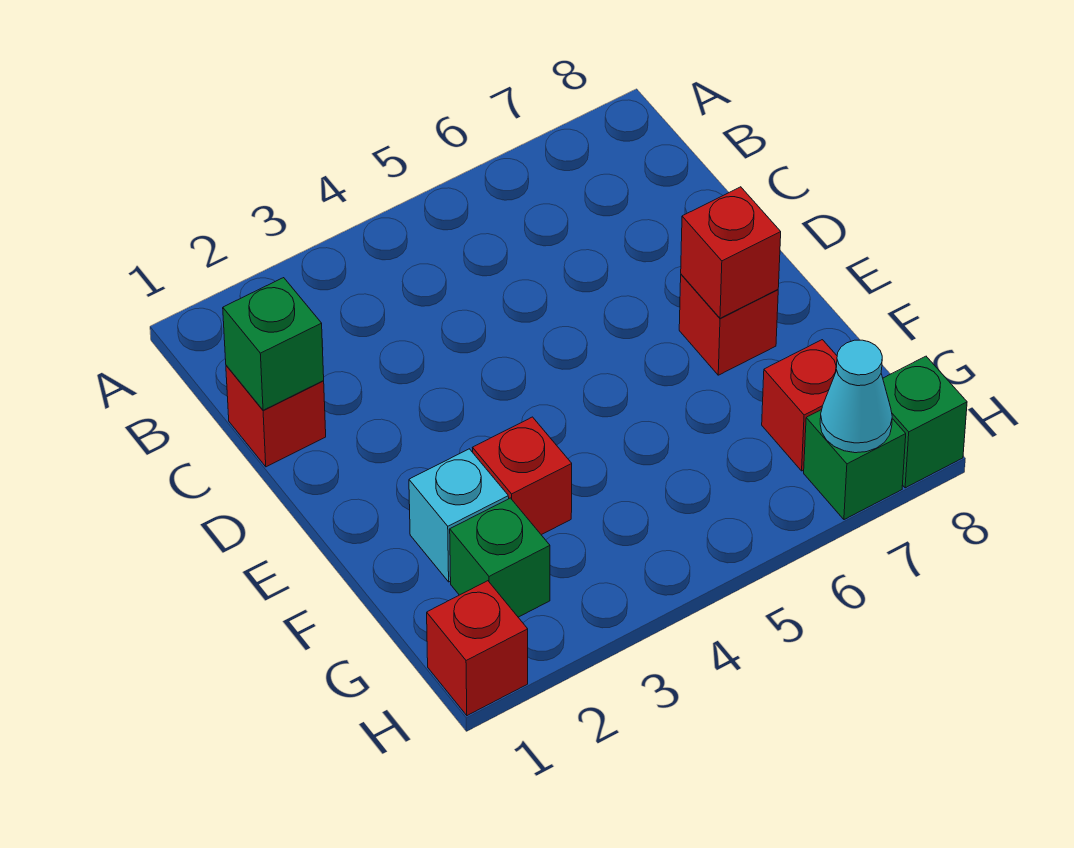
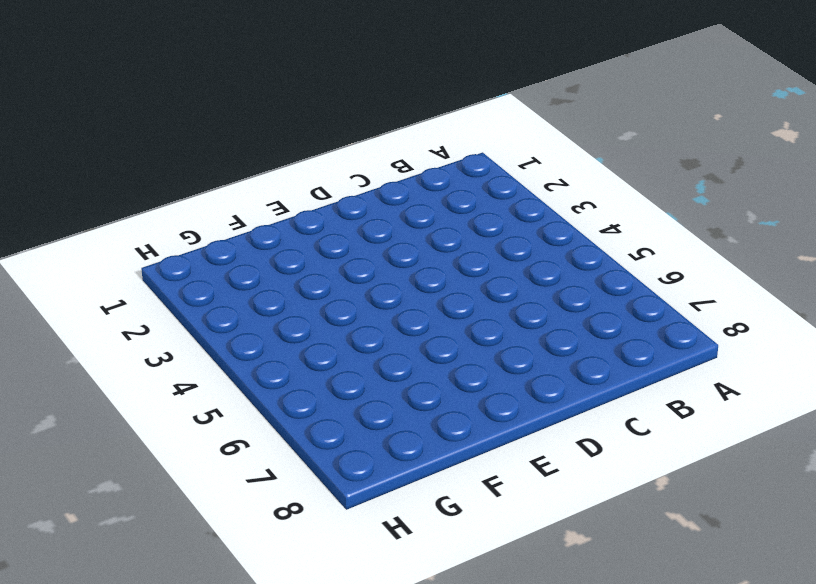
none -> red 1x1 brick [226,365,326,467]
none -> red 1x1 brick [679,274,778,375]
none -> cyan 1x1 brick [409,449,509,582]

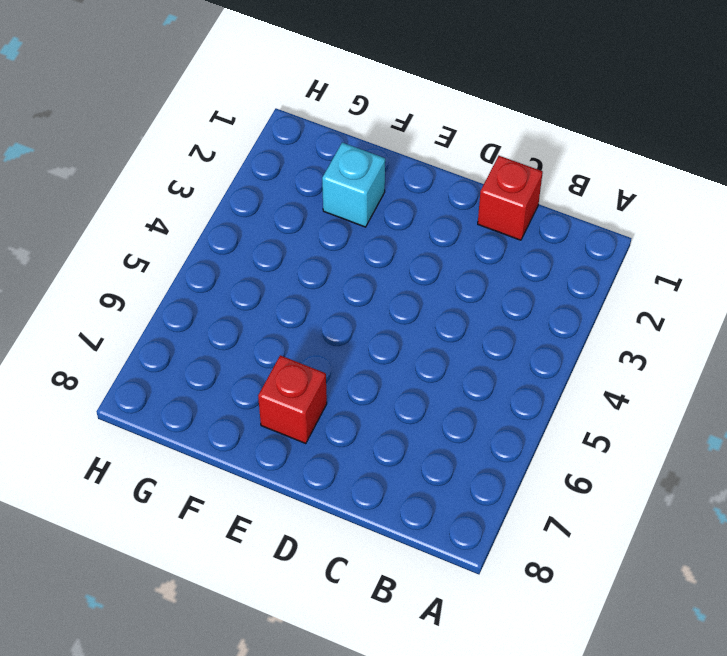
none -> red 1x1 brick [473,417,572,535]
none -> green 1x1 brick [450,498,550,617]
none -> red 1x1 brick [762,340,837,471]

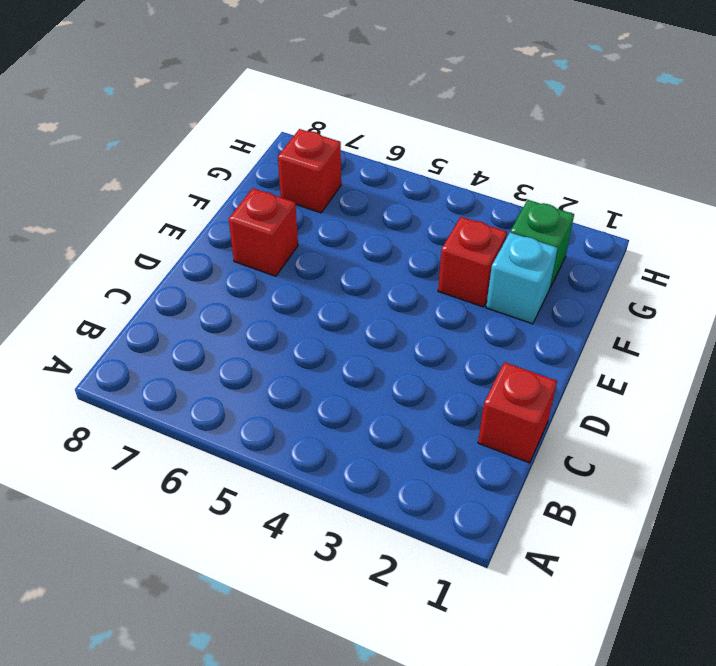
none -> red 1x1 brick [427,581,528,716]
none -> green 1x1 brick [804,410,906,520]
none -> green 1x1 brick [883,356,967,488]

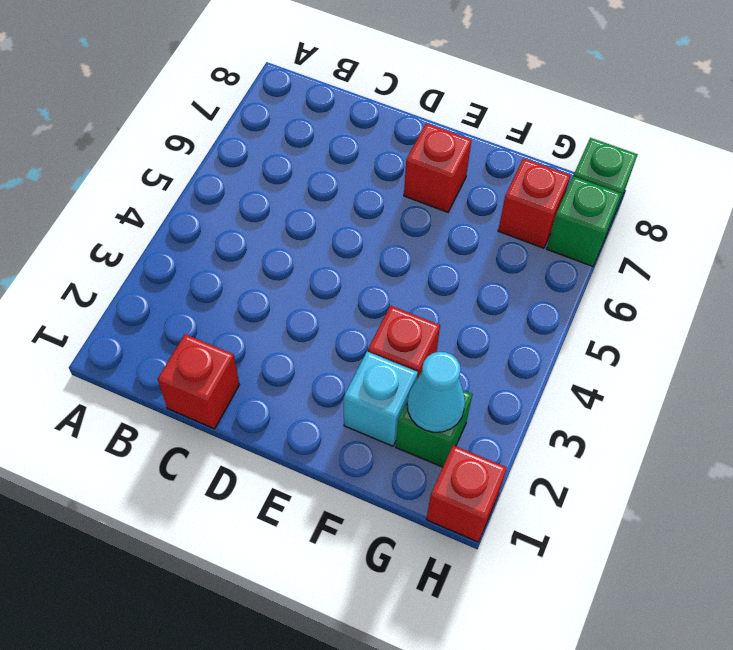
cyan 1x1 cone [407,352,465,432] -> cyan 1x1 cone moved to [820,340,892,453]
none -> green 1x1 brick [223,278,324,410]
none -> red 1x1 brick [681,187,781,318]

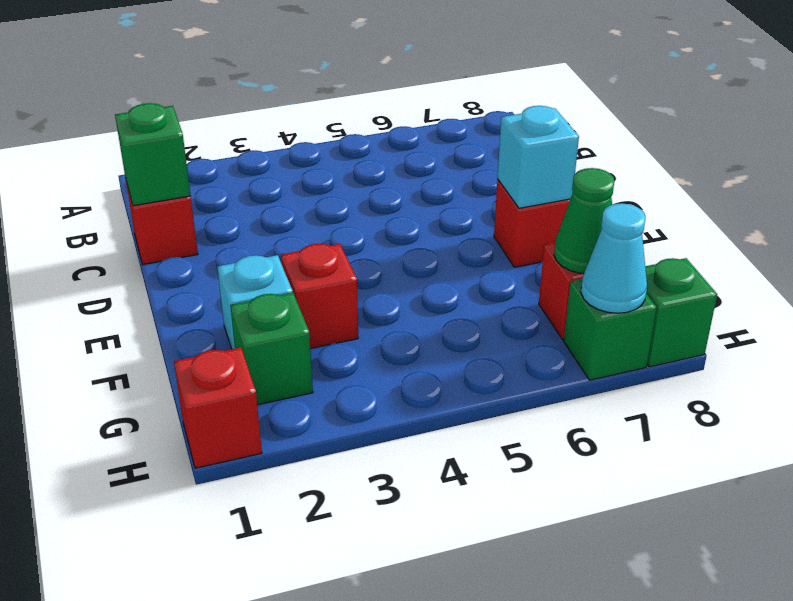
cyan 1x1 brick [497,106,579,208] -> red 1x1 brick [681,187,781,318]
green 1x1 cone [554,168,614,274] -> none

